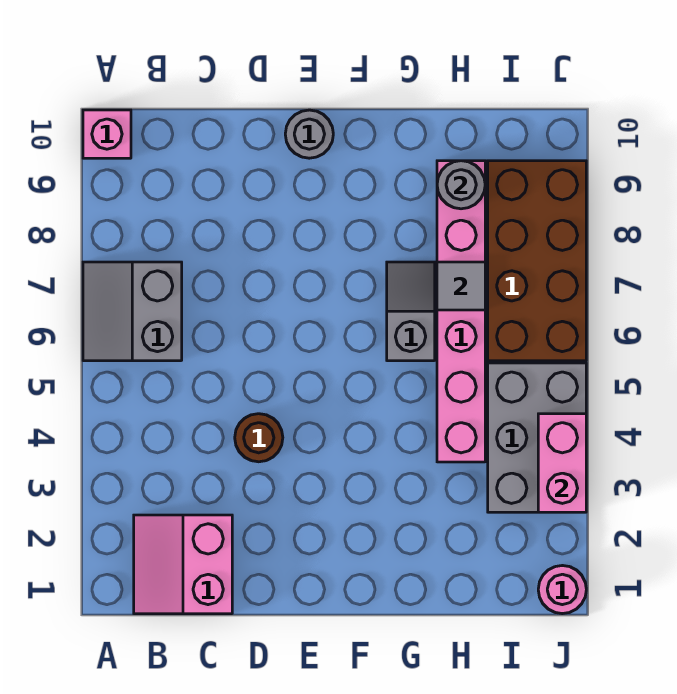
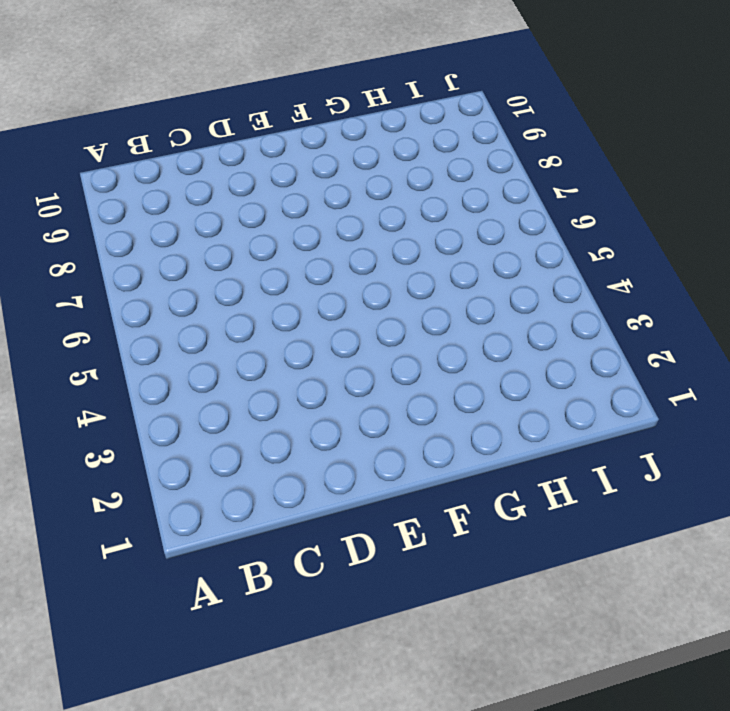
none -> grey 2x2 slope [83,262,182,361]
none -> pink 1x1 brick [83,110,131,158]
none -> pink 2x2 slope [134,515,232,614]

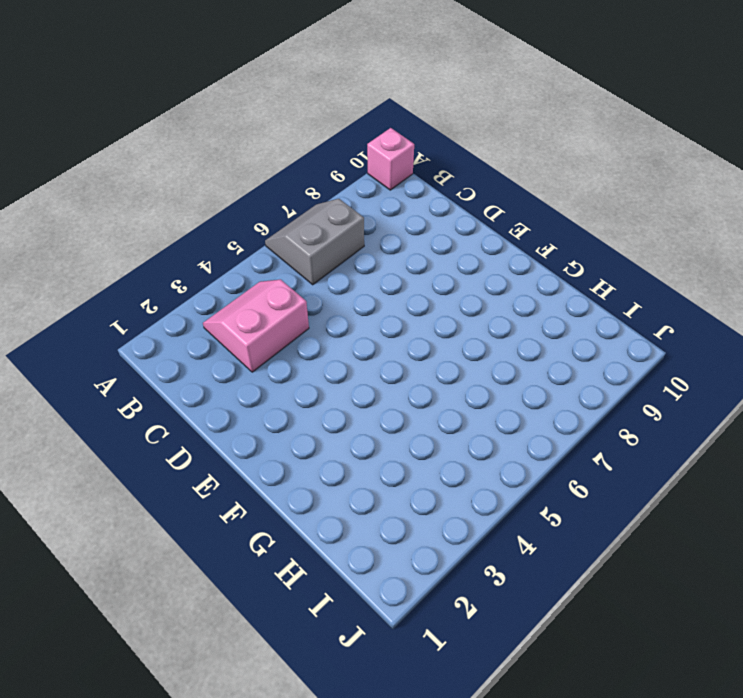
pink 2x2 slope [203,280,309,372] -> pink 2x2 slope moved to [134,515,232,614]
none -> brown 1x1 round brick [235,414,283,462]
none -> grey 1x1 round brick [285,110,333,158]
none -> grey 1x2 slope [387,262,435,361]

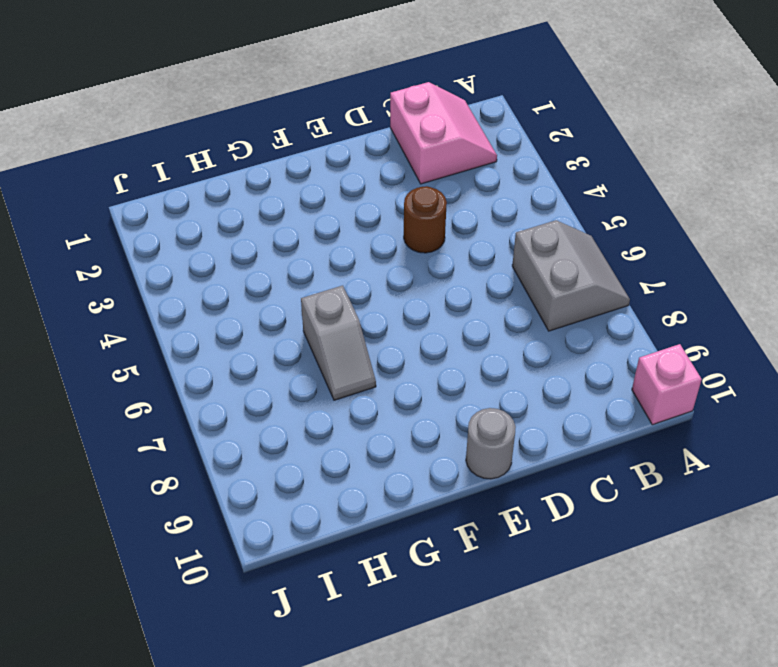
none -> pink 1x6 brick [437,161,485,462]
none -> grey 2x3 brick [488,363,586,512]
none -> brown 2x4 brick [488,161,586,361]

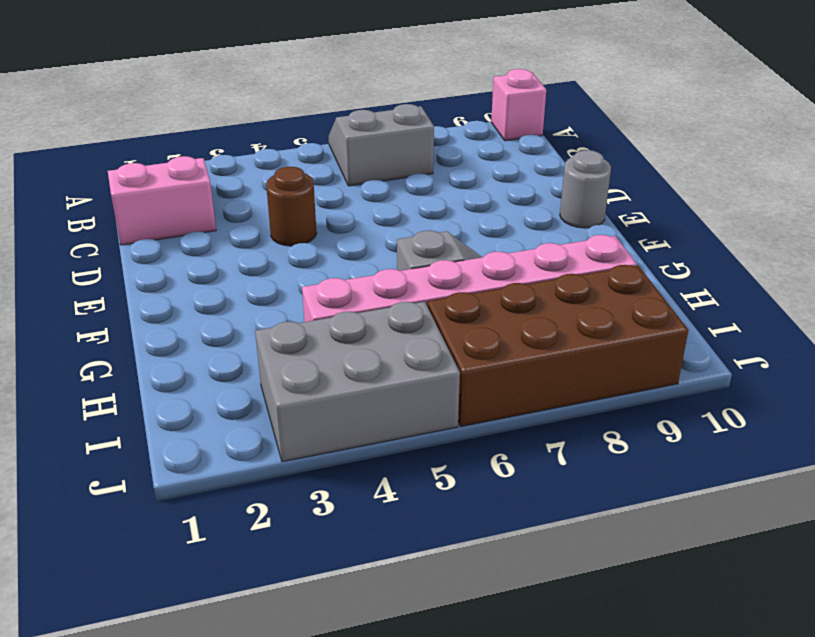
none -> pink 1x1 round brick [538,566,586,614]
none -> grey 1x1 tile [437,262,485,310]
none -> grey 1x1 round brick [437,161,485,209]

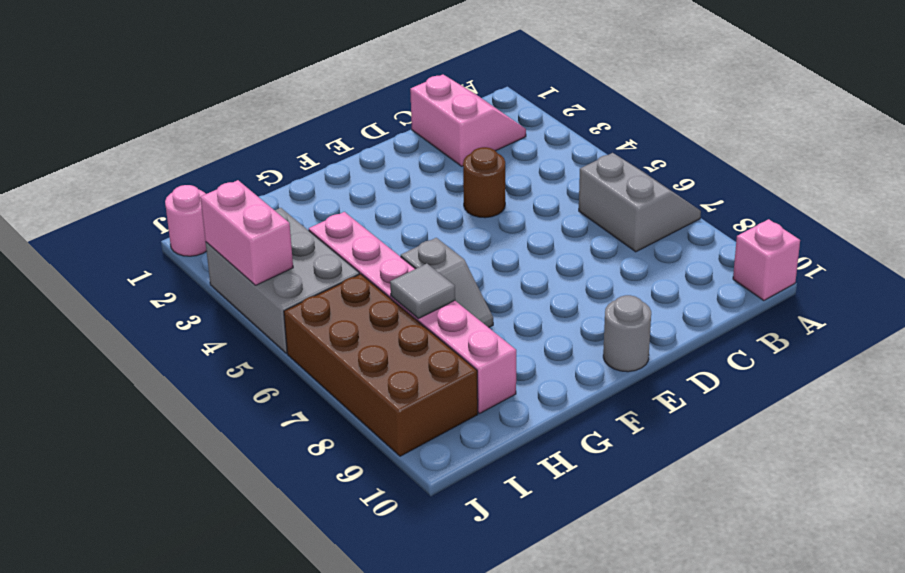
none -> grey 1x1 round brick [437,161,485,209]

